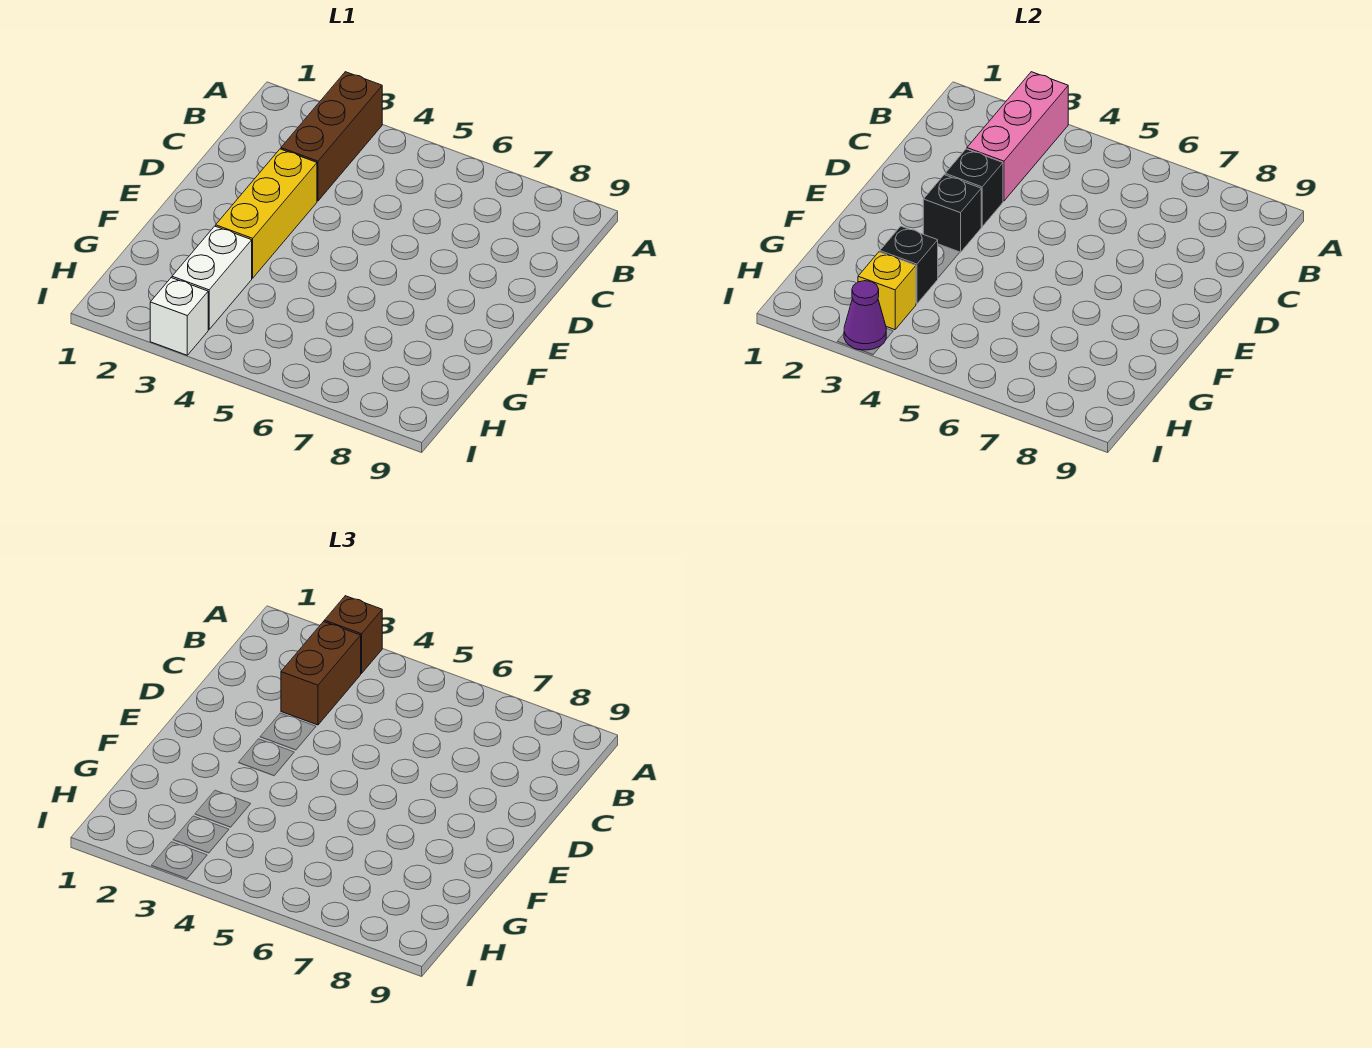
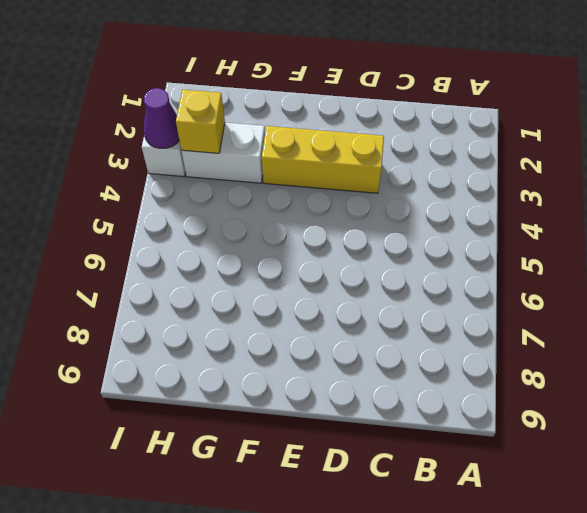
none -> brown 1x3 brick [281,72,382,201]
none -> pink 1x3 brick [967,72,1068,201]
none -> black 1x1 brick [945,149,1003,227]

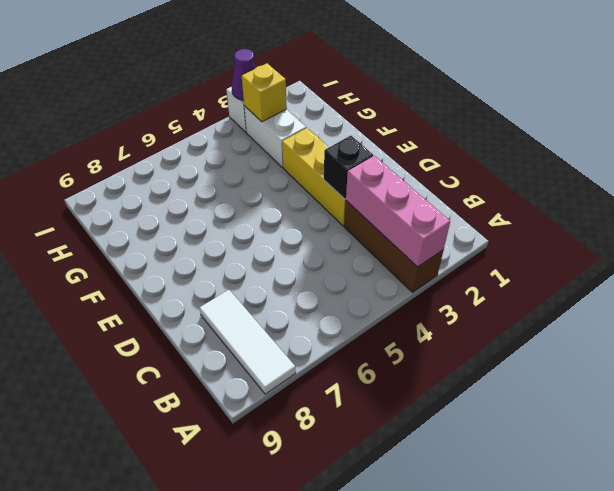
white 1x3 tile [200,290,296,394] -> none
none -> black 1x1 brick [923,175,981,252]
none -> black 1x1 brick [880,226,938,304]
none -> brown 1x1 brick [324,596,382,674]

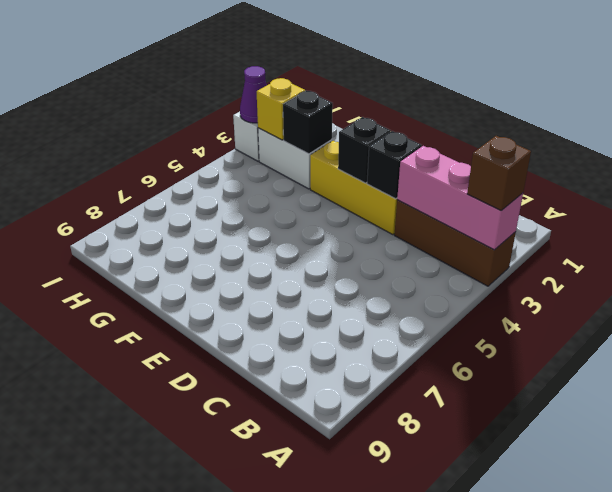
none -> brown 1x2 brick [281,622,361,725]

